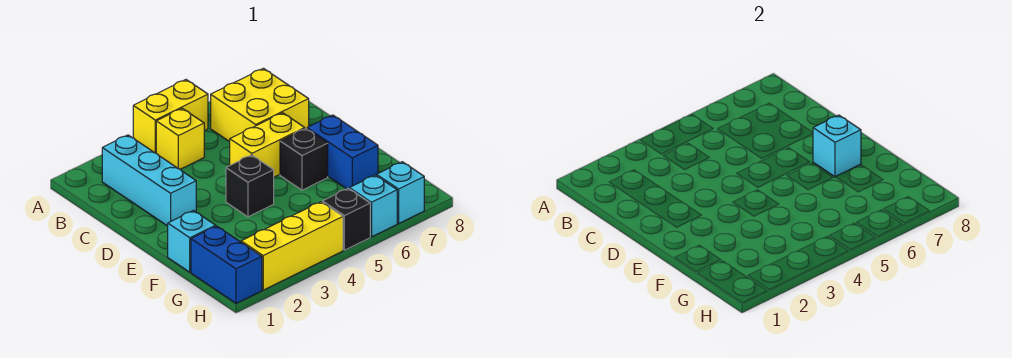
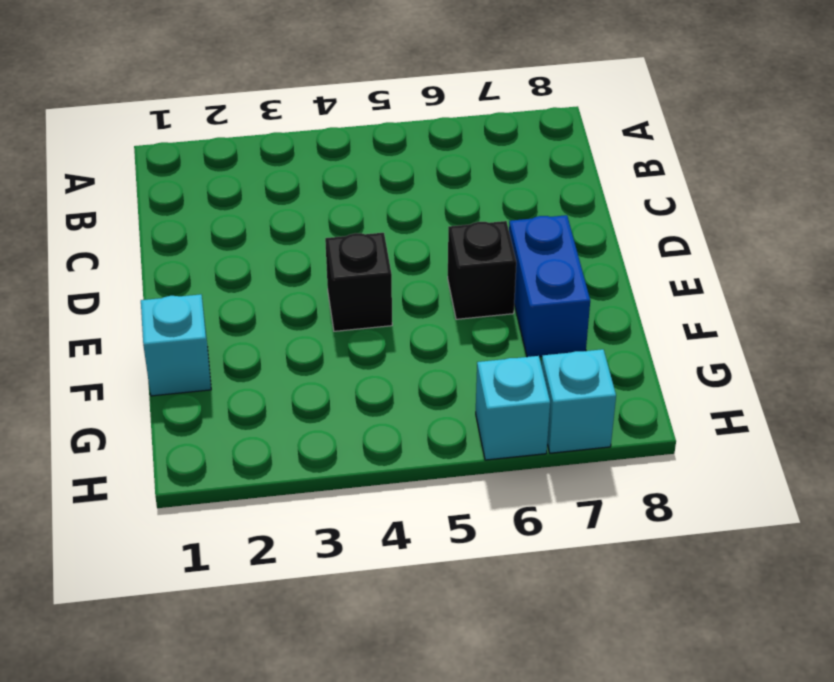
none -> yellow 1x2 brick [133,80,208,153]
none -> cyan 1x3 brick [102,135,196,226]
none -> yellow 1x1 brick [156,108,204,169]

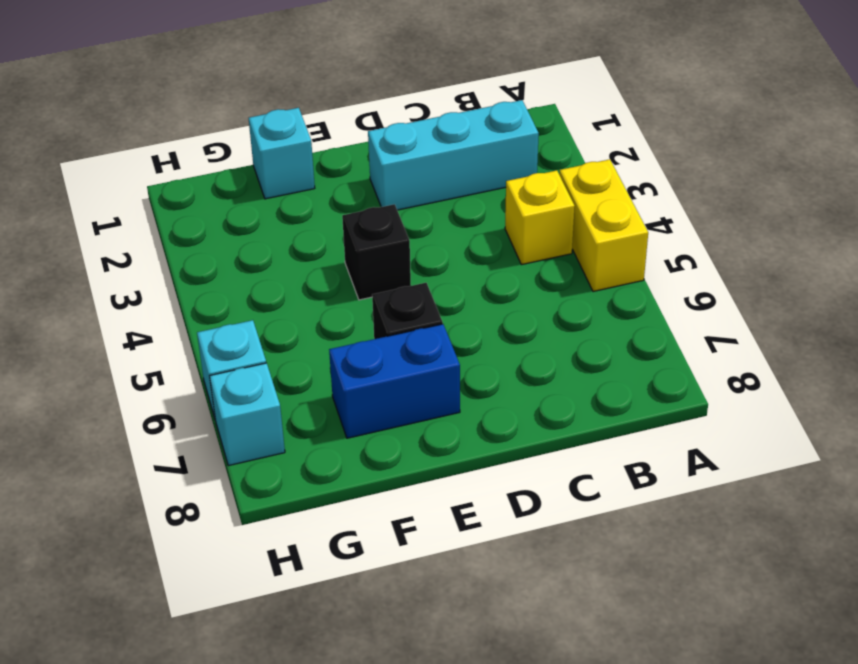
none -> yellow 2x2 brick [211,68,309,142]
none -> yellow 1x2 brick [230,113,305,177]
none -> blue 1x2 brick [191,226,262,303]

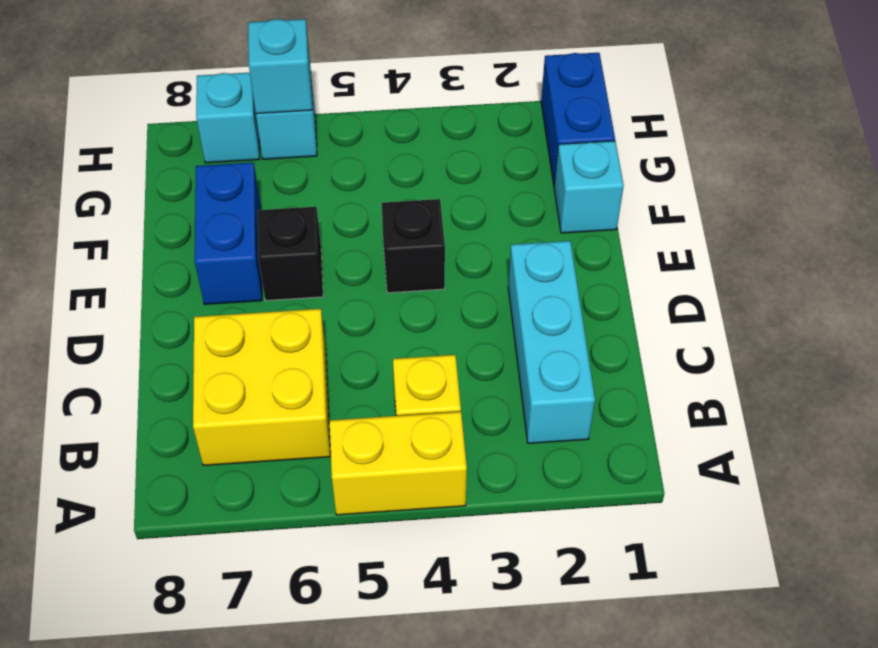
cyan 1x1 brick [248,19,312,114] -> cyan 1x1 brick moved to [813,115,861,177]
none -> yellow 1x2 brick [230,113,305,177]
none -> yellow 1x3 brick [241,202,343,290]
none -> black 1x1 brick [322,188,370,250]

